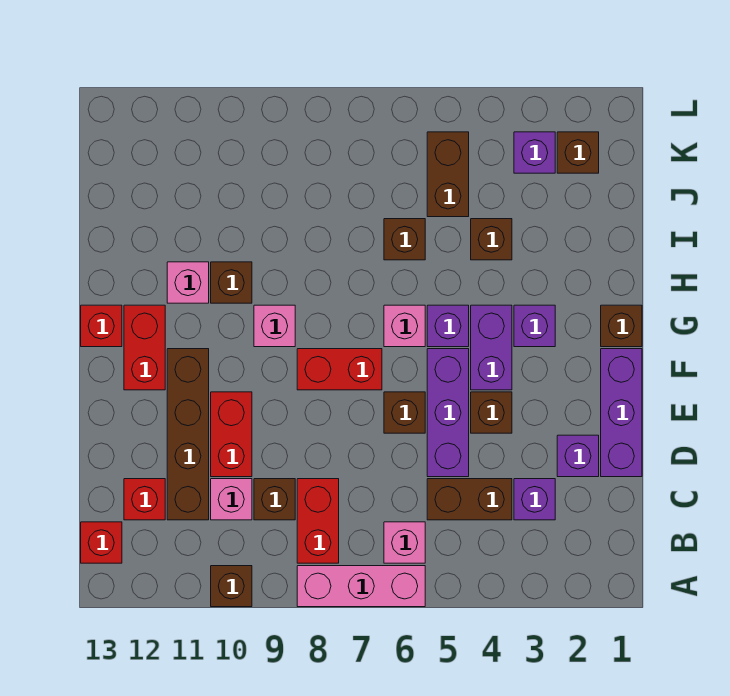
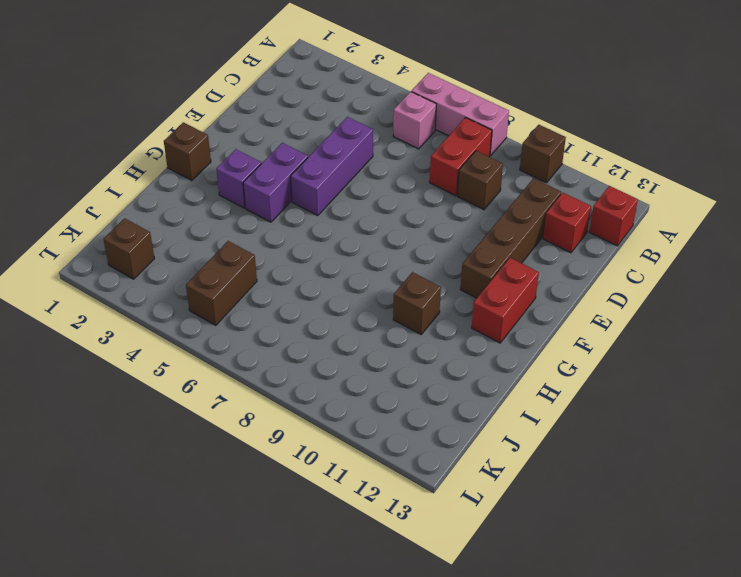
none -> purple 1x1 brick [514,479,555,520]
none -> brown 1x2 brick [427,479,512,520]
none -> pink 1x1 brick [211,479,252,520]
none -> purple 1x3 brick [601,349,642,477]

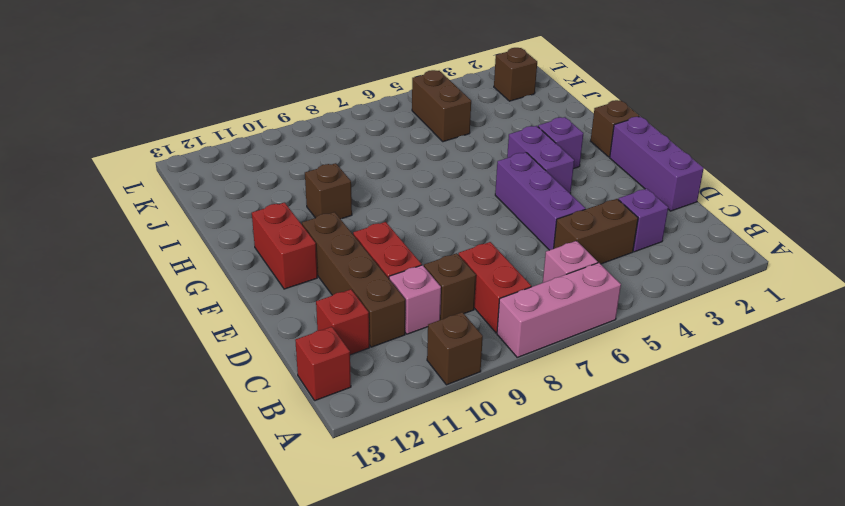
none -> purple 1x1 brick [557,435,599,477]
none -> brown 1x1 brick [471,392,512,433]
none -> brown 1x1 brick [384,392,425,433]
none -> red 1x2 brick [297,349,382,390]

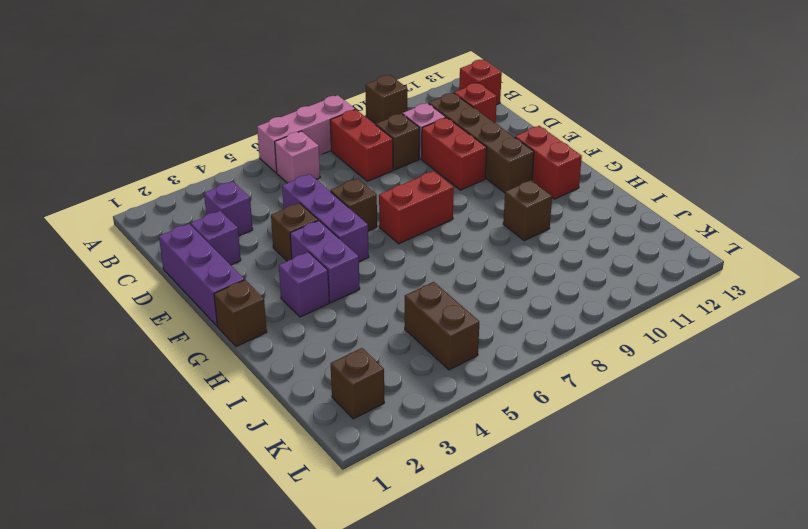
none -> brown 1x2 brick [427,479,512,520]
none -> purple 1x1 brick [427,305,469,347]
none -> pink 1x1 brick [384,305,425,347]
none -> pink 1x1 brick [254,305,295,347]

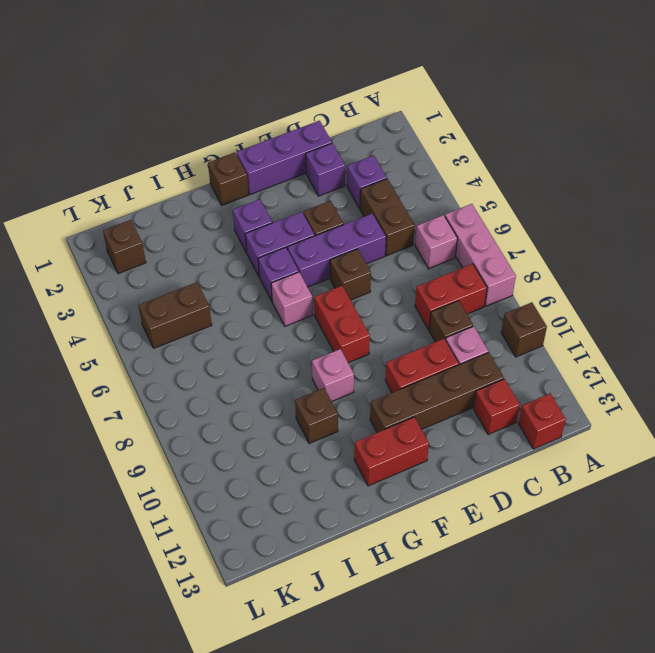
none -> red 1x1 brick [81,305,122,347]
none -> pink 1x1 brick [167,262,209,303]
none -> brown 1x1 brick [471,219,512,260]
none -> brown 1x1 brick [384,219,425,260]

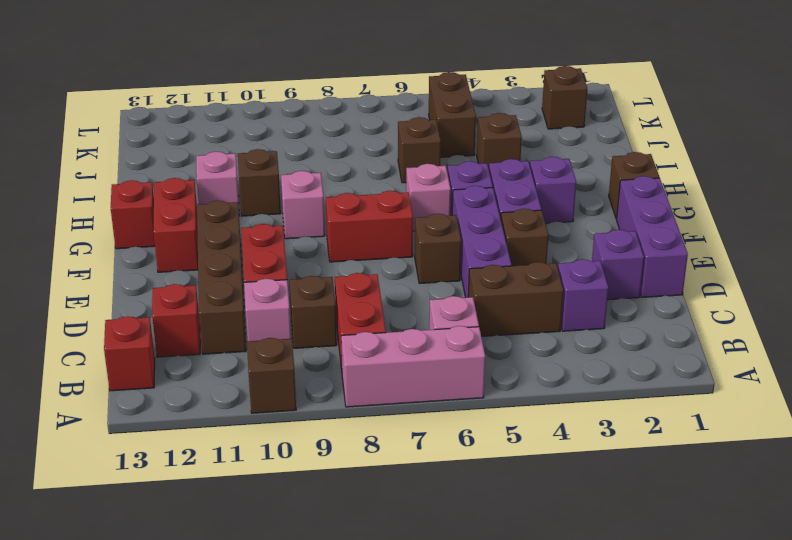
none -> purple 1x1 brick [514,132,555,173]

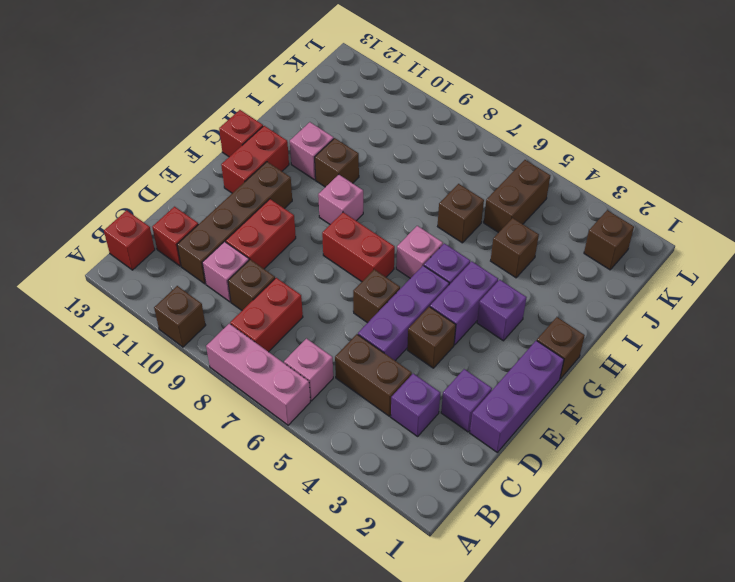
none -> purple 1x1 brick [514,132,555,173]

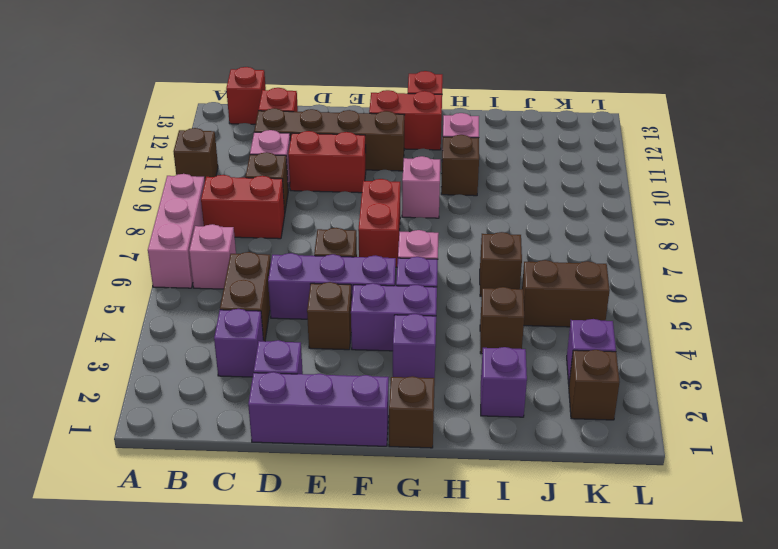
purple 1x1 brick [481,347,527,417] -> none

